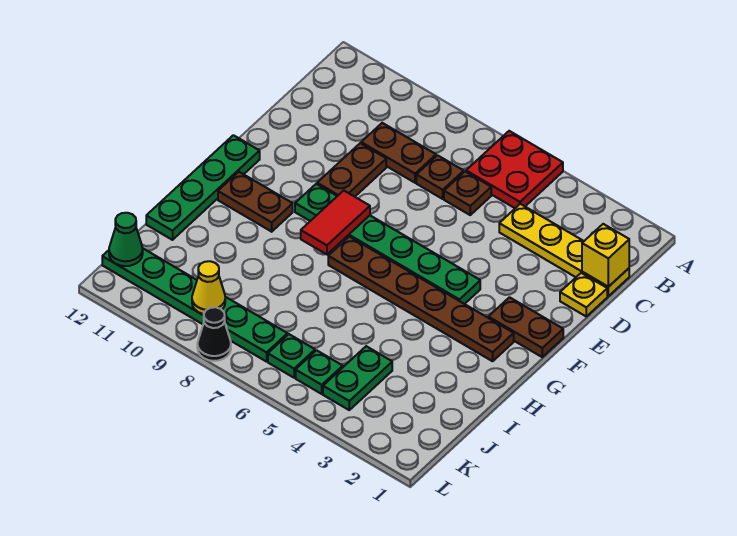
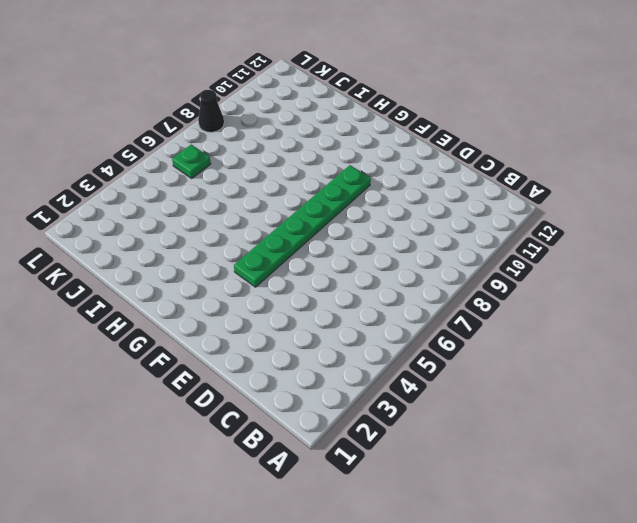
none -> red 2x2 plate [466,131,563,208]
none -> yellow 1x4 plate [499,204,629,296]
none -> brown 1x1 plate [444,172,491,215]

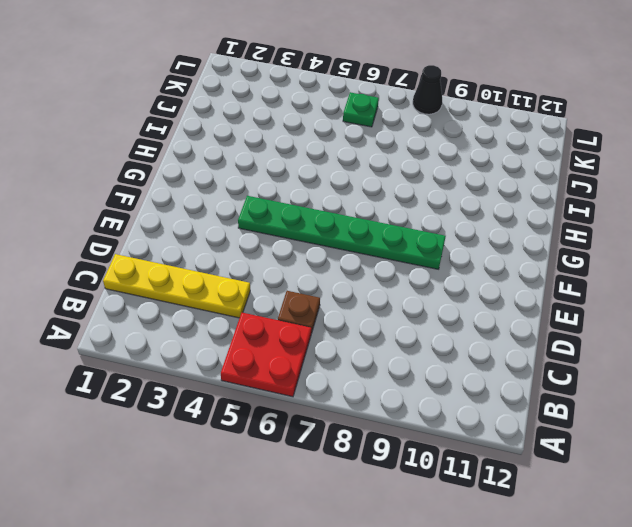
none -> brown 1x1 plate [416,155,464,199]
none -> brown 1x2 plate [361,123,436,183]
none -> yellow 1x1 plate [560,273,607,316]

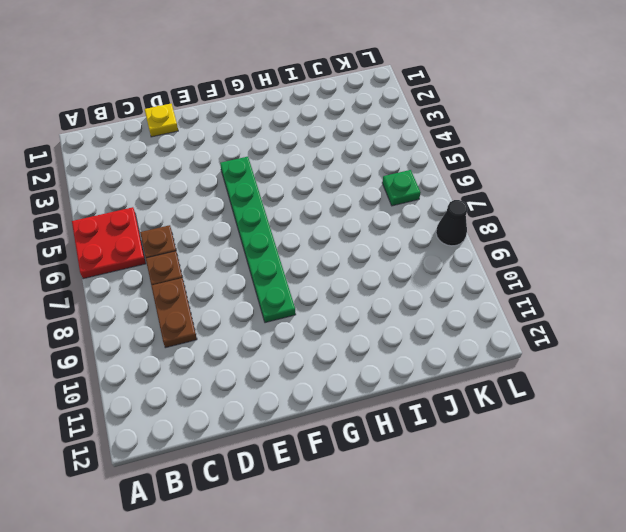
none -> yellow 1x4 plate [499,204,629,296]
none -> brown 1x2 plate [317,143,386,197]
none -> brown 1x2 plate [488,297,563,357]

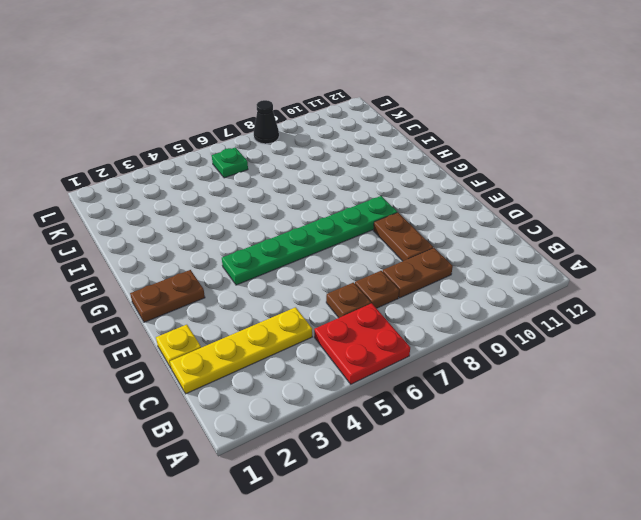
none -> green 1x4 plate [146,135,260,240]
none -> brown 1x6 plate [328,237,514,361]
none -> brown 1x2 plate [218,172,293,232]

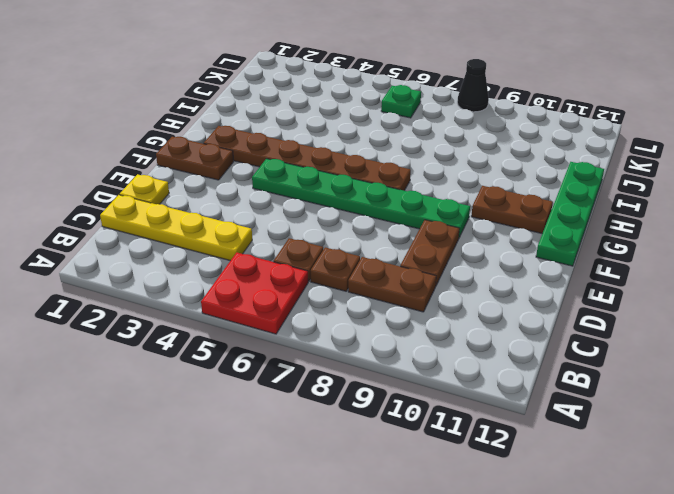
none -> green 1x2 plate [323,346,392,410]
none -> green 1x1 plate [296,350,343,394]
none -> green 1x6 plate [102,248,288,362]

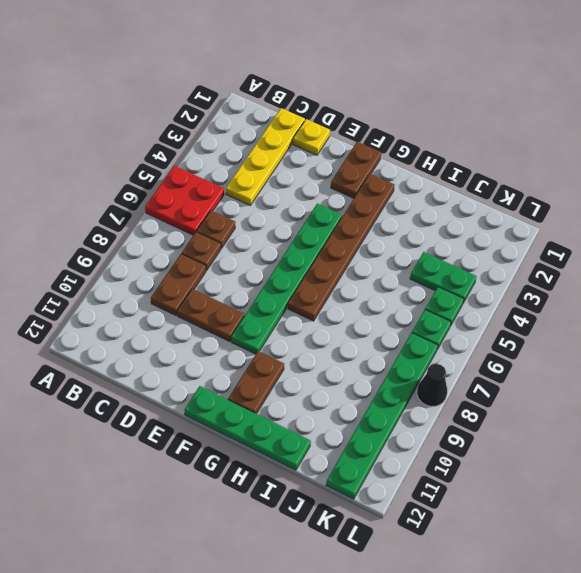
none -> yellow 1x1 brick [582,224,629,287]
none -> red 1x2 tile [301,191,370,254]
none -> yellow 1x1 cone [192,261,225,314]

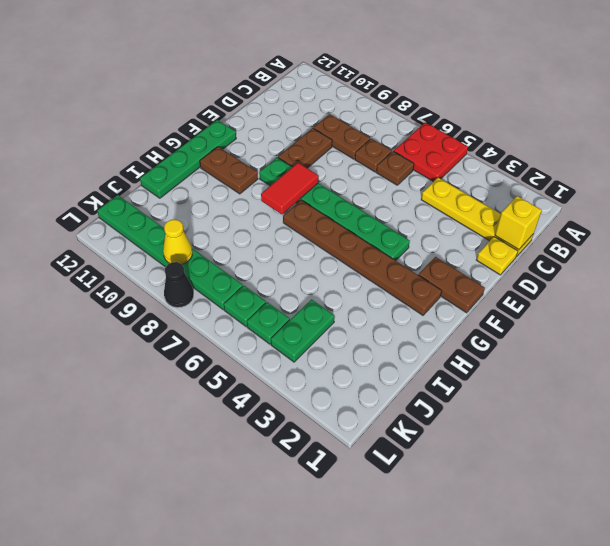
none -> green 1x1 cone [109,213,143,266]

